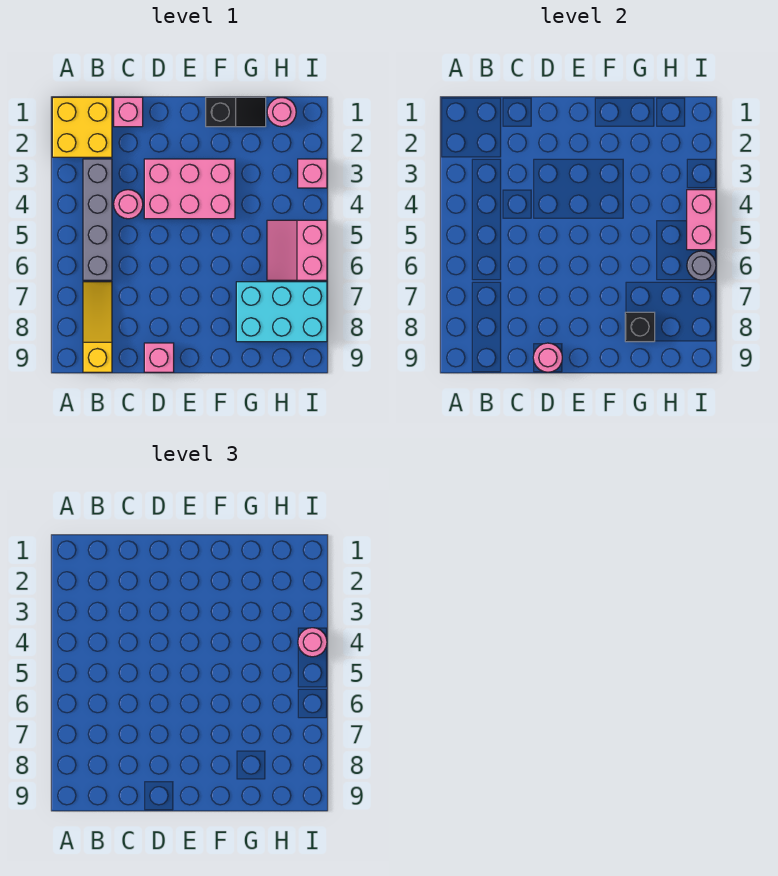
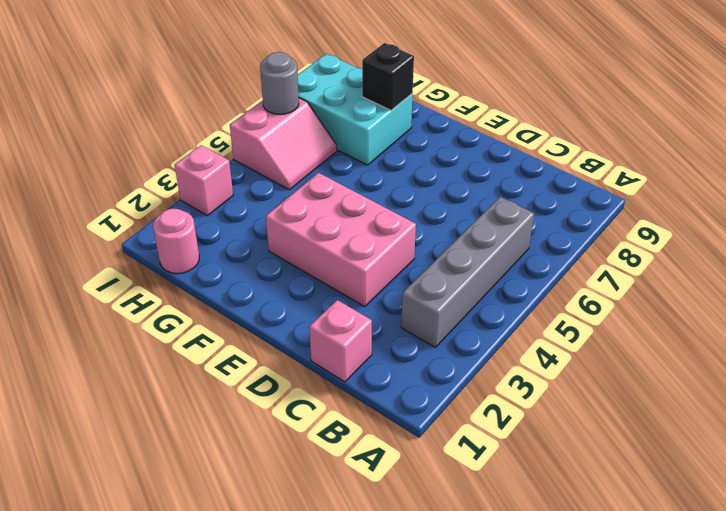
none -> yellow 2x2 brick [52,97,112,157]
none -> yellow 1x3 slope [83,282,112,372]
none -> pink 1x1 round brick [114,190,143,219]

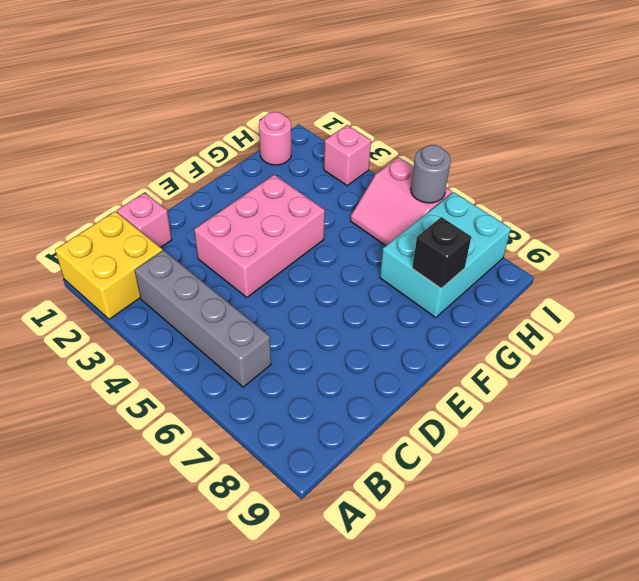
none -> yellow 1x3 slope [83,282,112,372]
none -> pink 1x1 round brick [114,190,143,219]
none -> pink 1x1 brick [144,343,174,372]

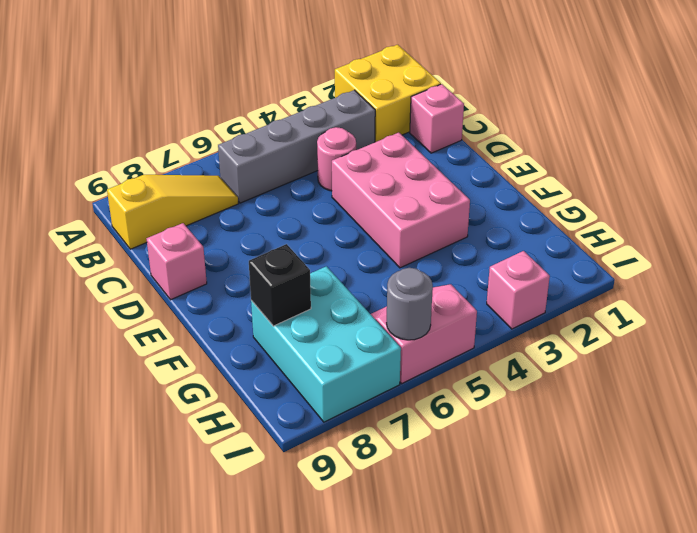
none -> black 1x2 slope [206,97,266,127]
none -> pink 1x1 round brick [267,98,296,127]
none -> pink 1x1 round brick [533,343,562,372]

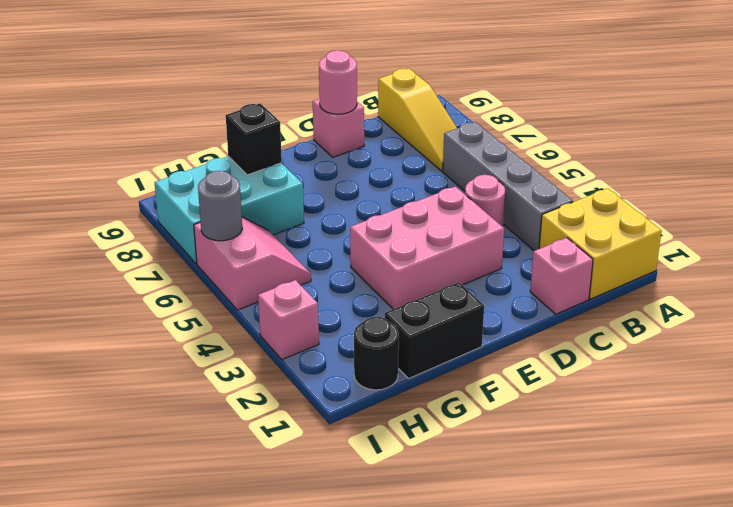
black 1x2 brick [385,282,484,379] -> black 1x2 slope [206,97,266,127]
black 1x1 round brick [354,317,399,390] -> pink 1x1 round brick [267,98,296,127]
none -> pink 1x2 brick [687,190,716,250]
none -> pink 1x1 round brick [298,628,327,657]

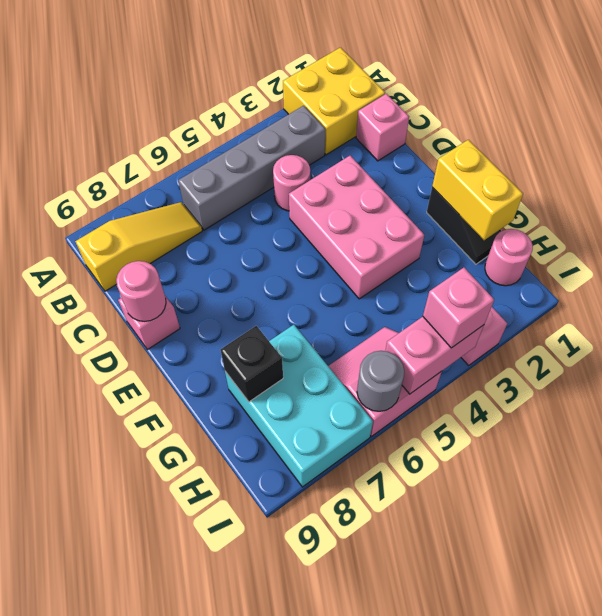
yellow 1x2 brick [432,140,523,240] -> none
pink 1x1 brick [423,268,494,348] -> pink 1x1 round brick [298,628,327,657]

